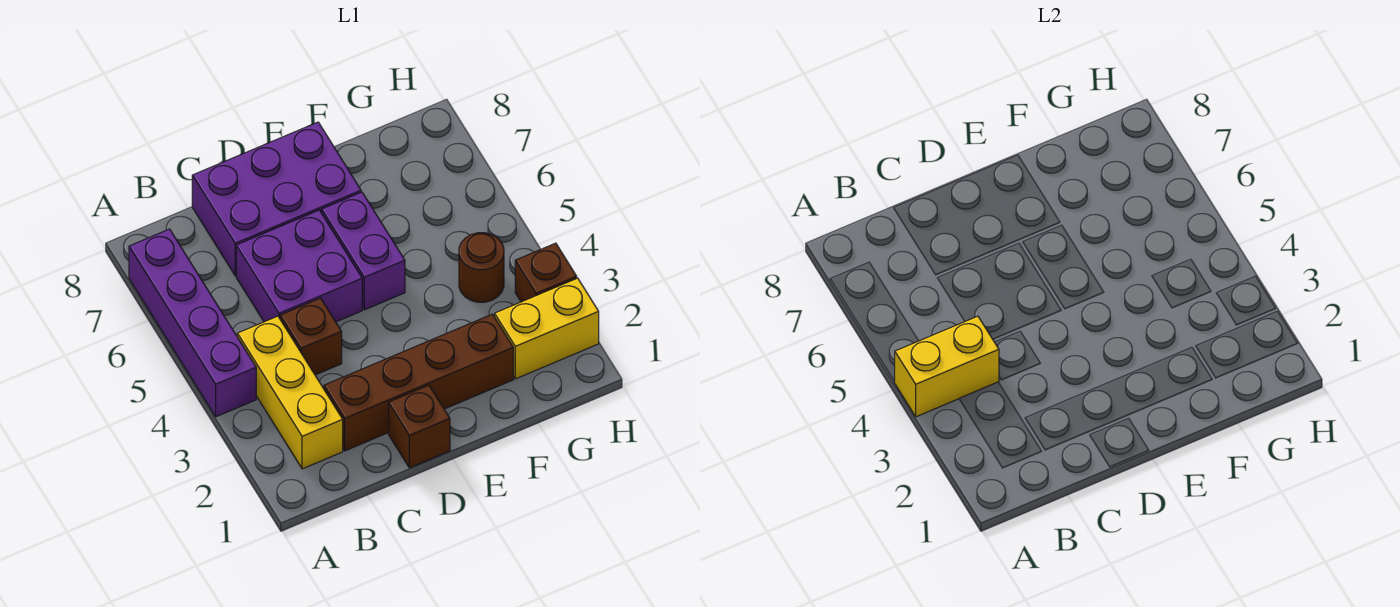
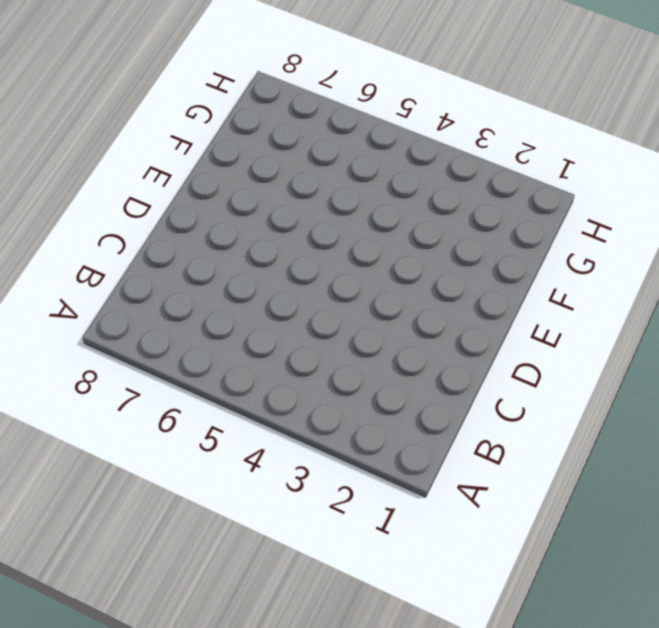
none -> purple 1x4 brick [129,229,256,417]
none -> yellow 1x3 brick [237,316,343,469]
none -> brown 1x4 brick [324,314,513,451]

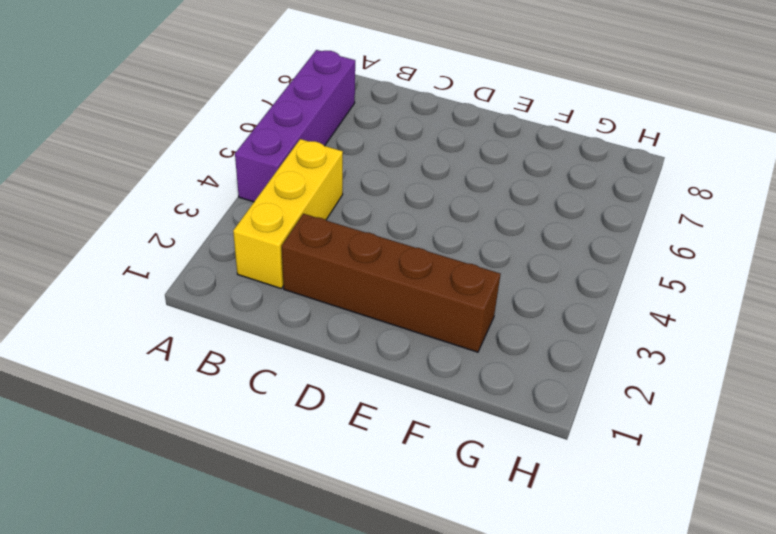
none -> brown 1x1 brick [280,298,342,375]
none -> purple 2x2 brick [236,210,362,322]
none -> purple 2x3 brick [192,122,361,276]

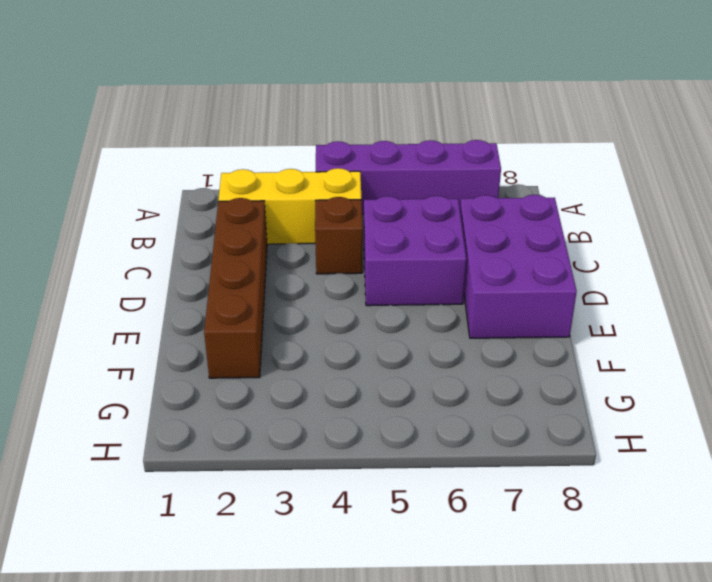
none -> brown 1x1 brick [389,385,450,468]
none -> purple 1x2 brick [322,192,405,310]
none -> yellow 1x2 brick [495,278,599,379]

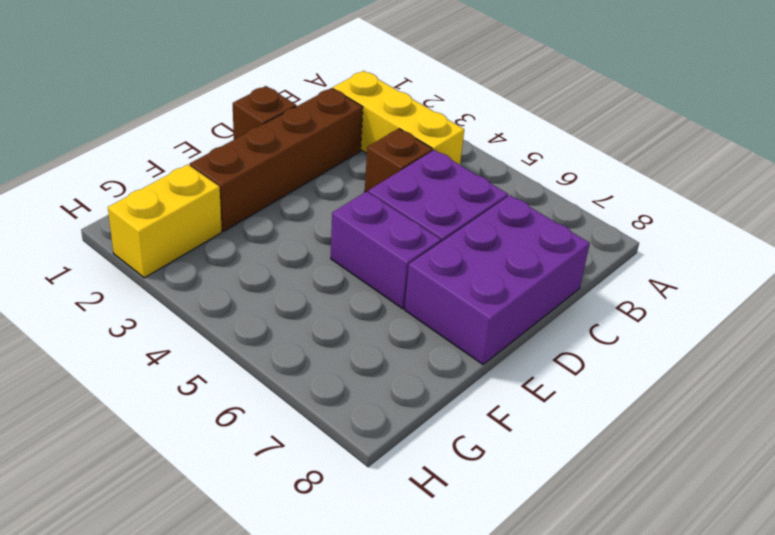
none -> purple 1x4 brick [129,229,256,417]
none -> brown 1x1 round brick [459,233,504,302]
none -> brown 1x1 brick [515,243,577,302]

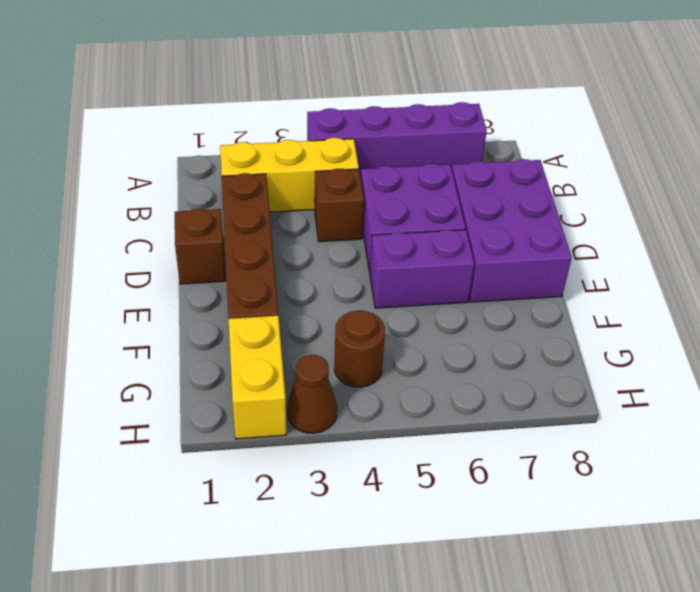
brown 1x1 cone [287,355,337,433] -> brown 1x1 brick [515,243,577,302]
none -> yellow 1x2 brick [894,316,999,417]

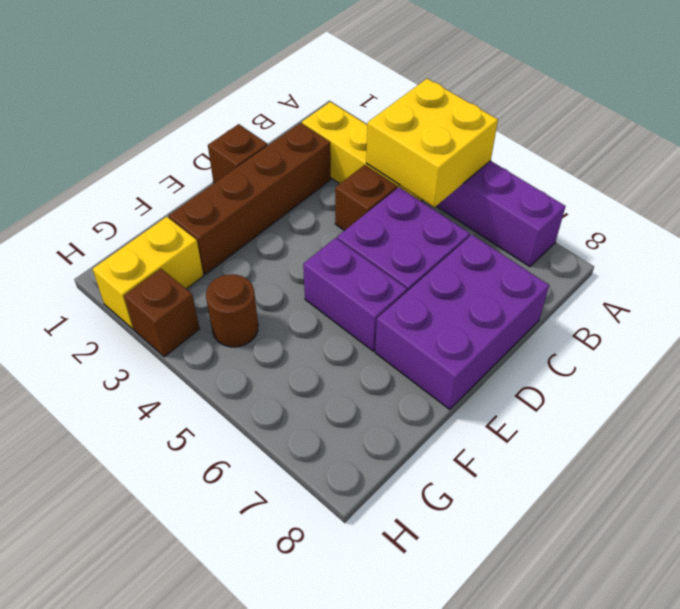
yellow 2x2 brick [366,79,498,207] -> yellow 1x2 brick [894,316,999,417]

